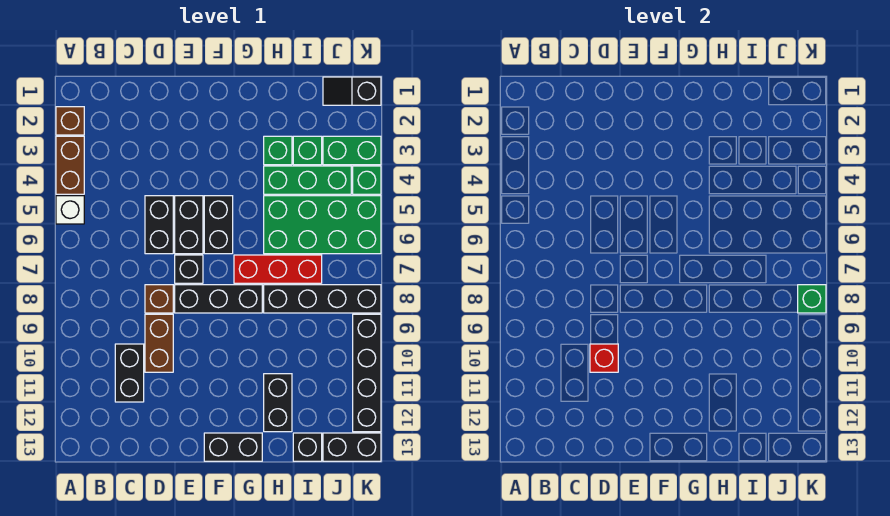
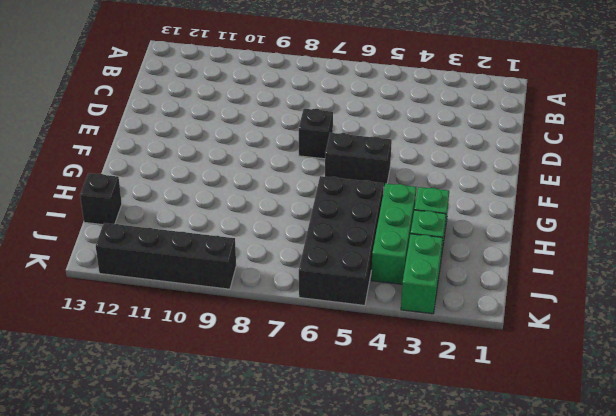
black 2x4 brick [299,176,384,305] -> green 2x4 brick [264,196,381,254]
none -> brown 1x1 brick [56,107,84,135]
none -> brown 1x2 brick [56,136,84,194]
none -> white 1x1 brick [56,196,84,224]

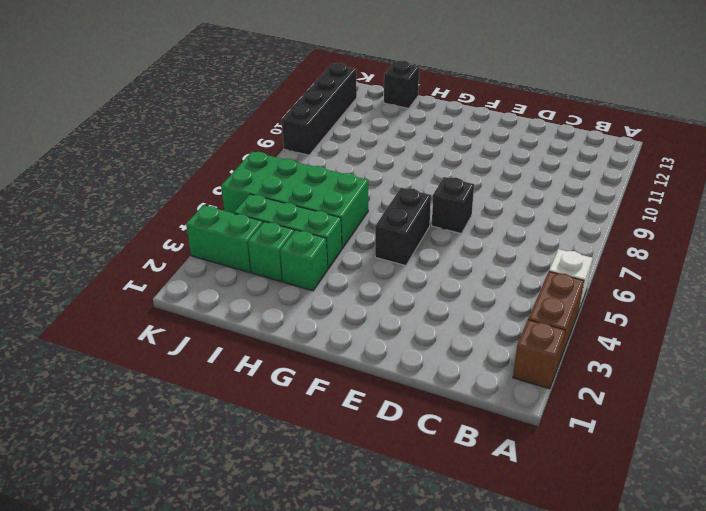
none -> black 1x2 brick [115,344,144,402]
none -> black 1x2 brick [145,196,173,254]
none -> brown 1x1 brick [145,285,173,313]

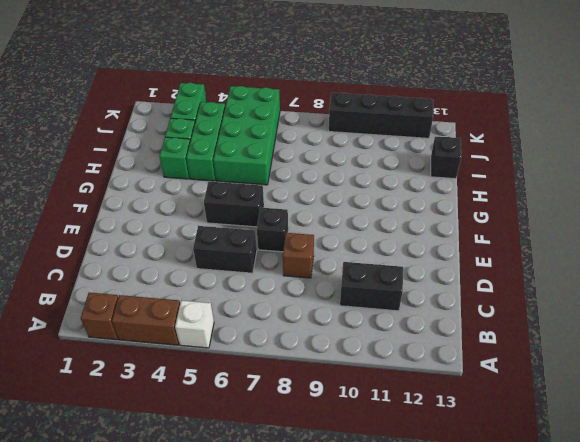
none -> brown 1x2 brick [145,314,173,372]
none -> black 1x2 brick [175,196,203,254]
none -> black 1x3 brick [175,285,262,313]

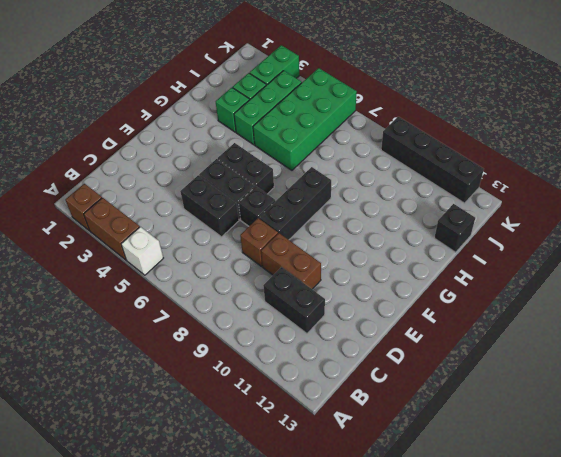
none -> black 1x2 brick [204,433,262,461]
none -> red 1x3 brick [234,255,322,283]
none -> black 1x4 brick [264,285,381,313]

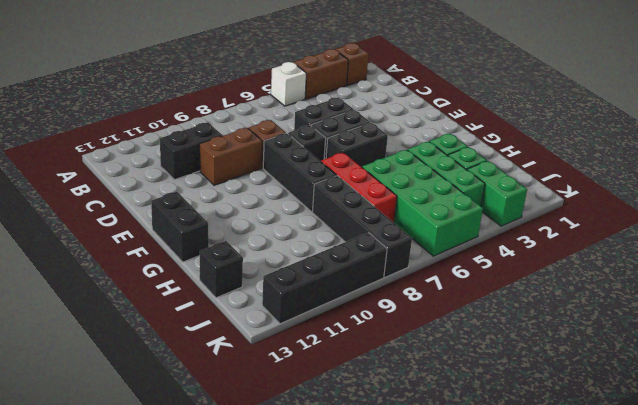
none -> black 1x2 brick [264,374,292,432]
none -> black 1x2 slope [323,77,381,105]
none -> black 1x2 brick [323,433,381,461]

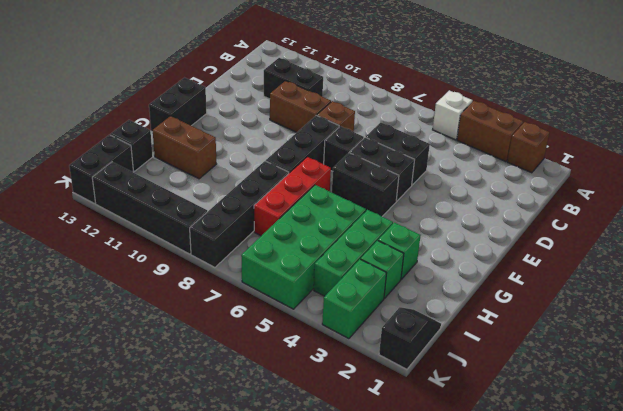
brown 1x2 brick [153,116,216,179] -> black 1x2 brick [264,374,292,432]
none -> green 1x1 brick [353,166,381,194]
none -> red 1x1 brick [590,344,618,372]
none -> green 1x1 brick [798,285,826,313]

